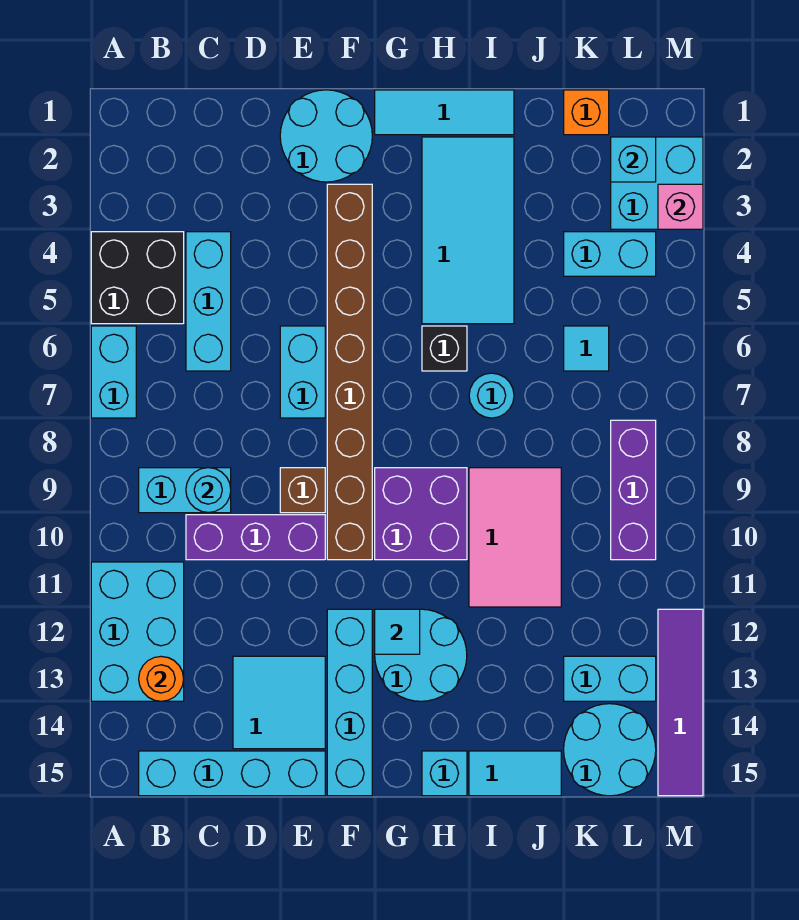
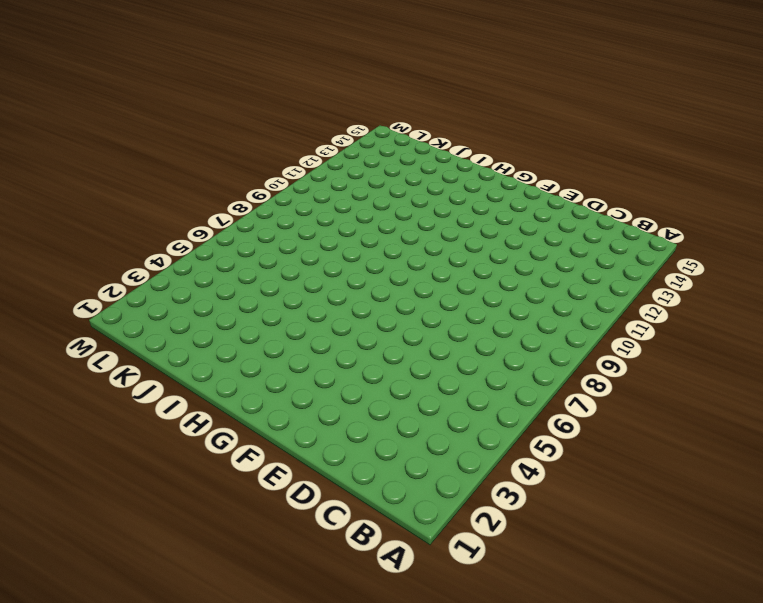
none -> black 2x2 brick [91,232,184,324]
none -> cyan 1x2 brick [91,326,136,418]
none -> cyan 2x3 brick [91,562,184,701]
none -> cyan 1x2 brick [139,468,231,513]

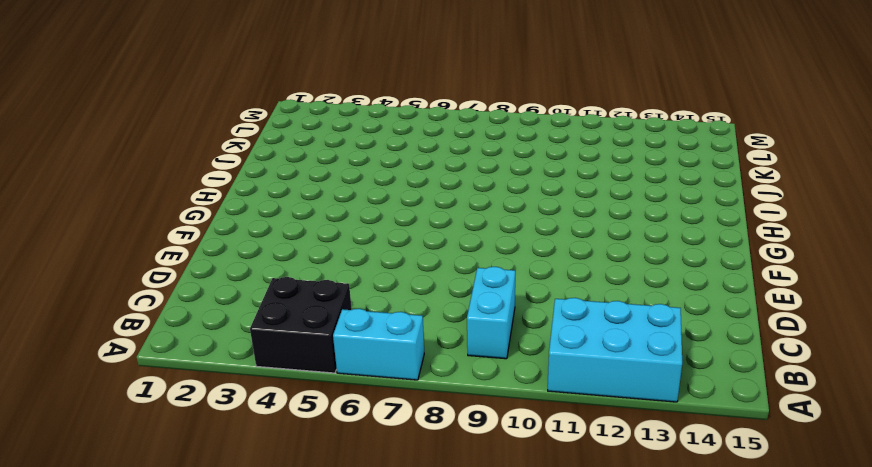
none -> cyan 1x4 brick [139,751,325,796]
none -> cyan 1x3 brick [186,232,231,371]
none -> purple 1x3 brick [186,515,325,560]
none -> cyan 2x2 tile [233,656,325,749]

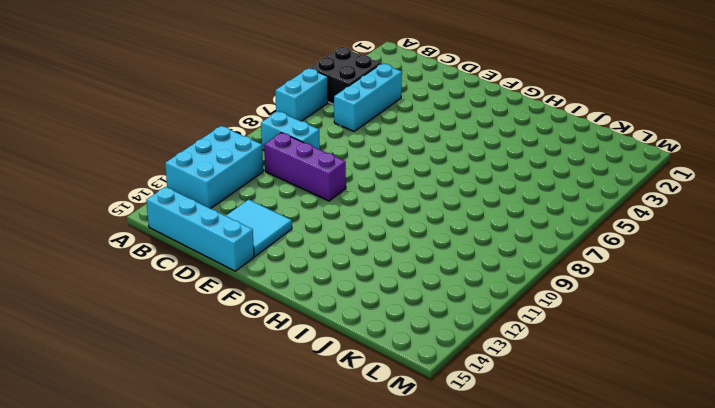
none -> cyan 2x2 round brick [280,90,372,182]
none -> cyan 1x2 brick [280,326,325,418]
none -> brown 1x1 brick [280,468,325,513]
none -> brown 1x8 brick [327,184,372,560]

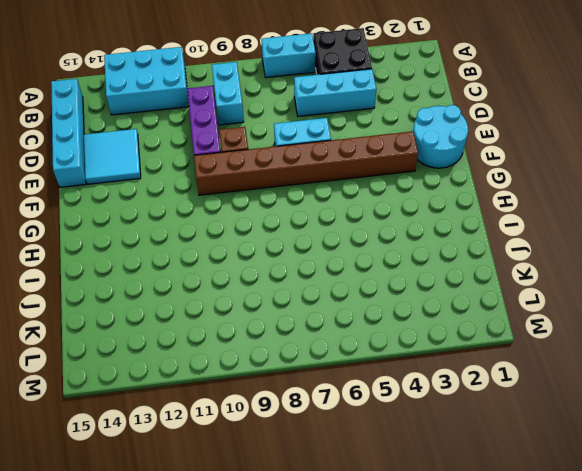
none -> cyan 1x4 brick [327,609,372,796]
none -> cyan 1x3 tile [375,90,514,135]
none -> purple 2x2 brick [375,468,467,560]
none -> cyan 2x2 round brick [375,609,467,701]

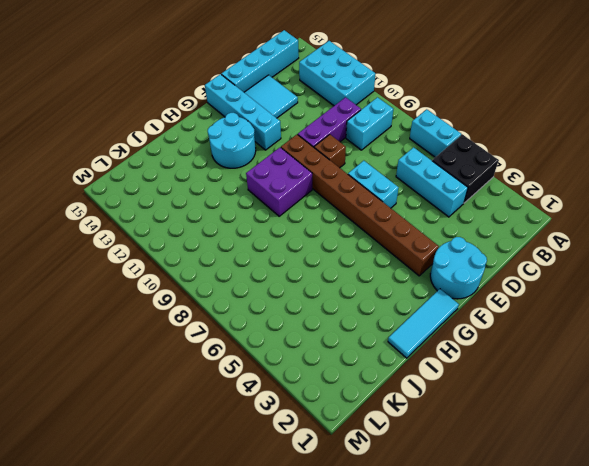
none -> cyan 2x4 tile [422,137,514,324]
none -> black 1x1 brick [422,326,467,371]
none -> cyan 1x1 brick [422,751,467,796]
none -> cyan 1x1 round brick [469,373,514,418]

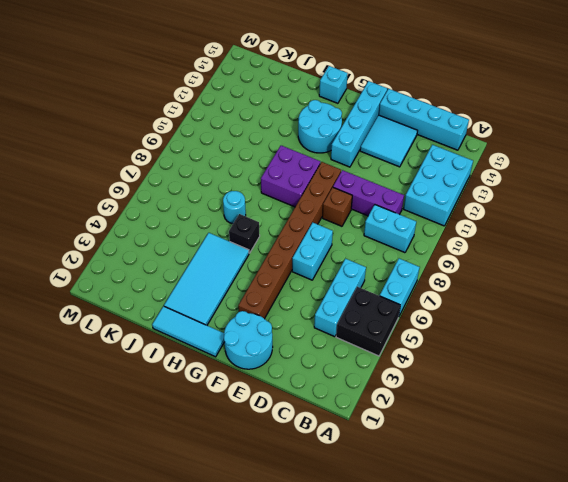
none -> pink 2x3 tile [469,468,561,607]
none -> cyan 1x2 tile [469,751,561,796]
none -> orange 1x1 brick [564,90,609,135]
none -> cyan 1x2 brick [564,232,656,276]

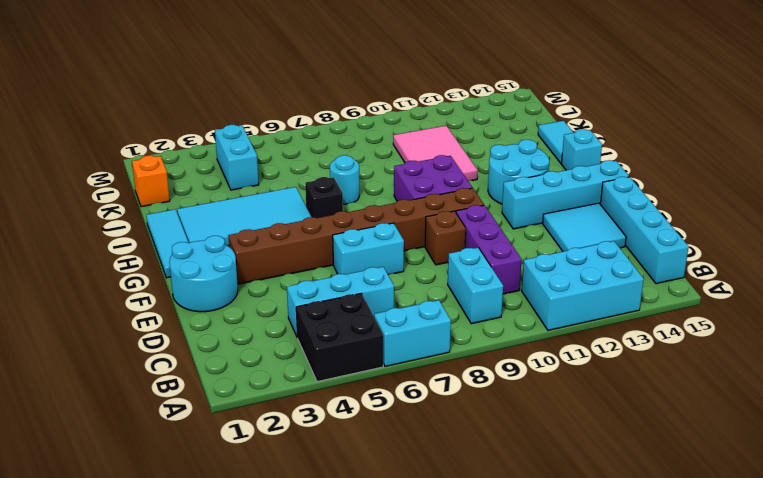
pink 2x3 tile [393,126,478,181] -> pink 2x3 tile turned to [469,468,561,607]
none -> cyan 1x1 tile [564,326,609,371]
none -> cyan 1x2 brick [564,656,656,701]
none -> cyan 2x2 round brick [564,704,656,796]
none -> cyan 2x2 brick [611,137,703,229]

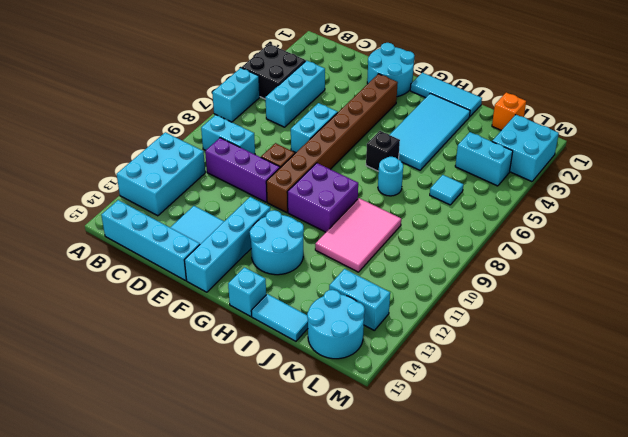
none -> purple 1x3 brick [611,420,656,560]
none -> purple 1x4 tile [658,609,703,796]
none -> orange 1x1 round brick [139,657,184,701]
none -> cyan 1x1 round brick [186,468,231,513]

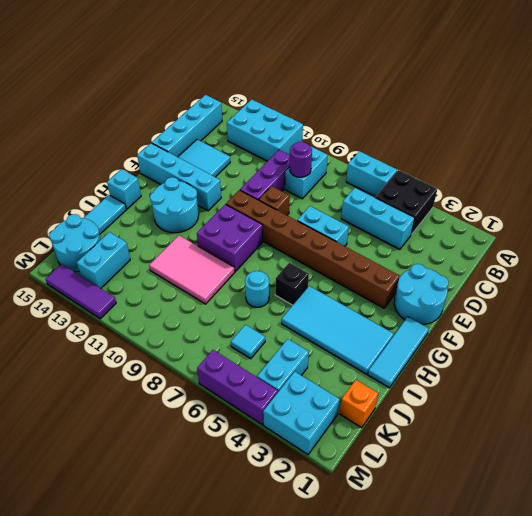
purple 1x1 round brick [290,142,312,177] -> cyan 1x1 round brick [186,468,231,513]
purple 1x3 brick [197,350,278,425] -> purple 1x3 brick moved to [611,420,656,560]
purple 1x3 tile [46,264,116,319] -> purple 1x4 tile [658,609,703,796]
none -> orange 1x1 round brick [139,657,184,701]
none -> cyan 1x1 tile [375,609,420,654]
none -> cyan 1x1 brick [611,137,656,182]
none -> pink 1x1 brick [658,184,703,229]

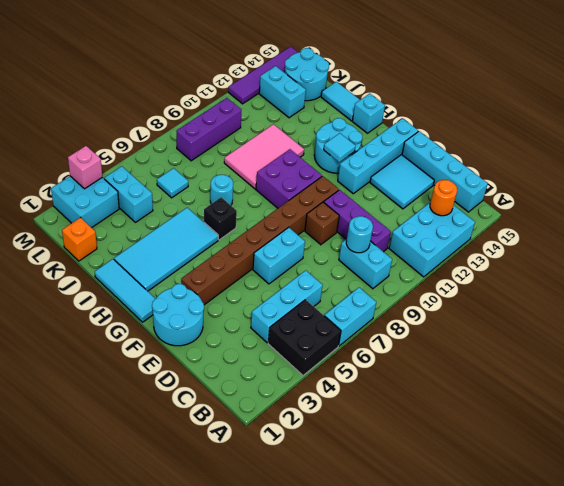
none -> cyan 1x1 brick [611,137,656,182]

